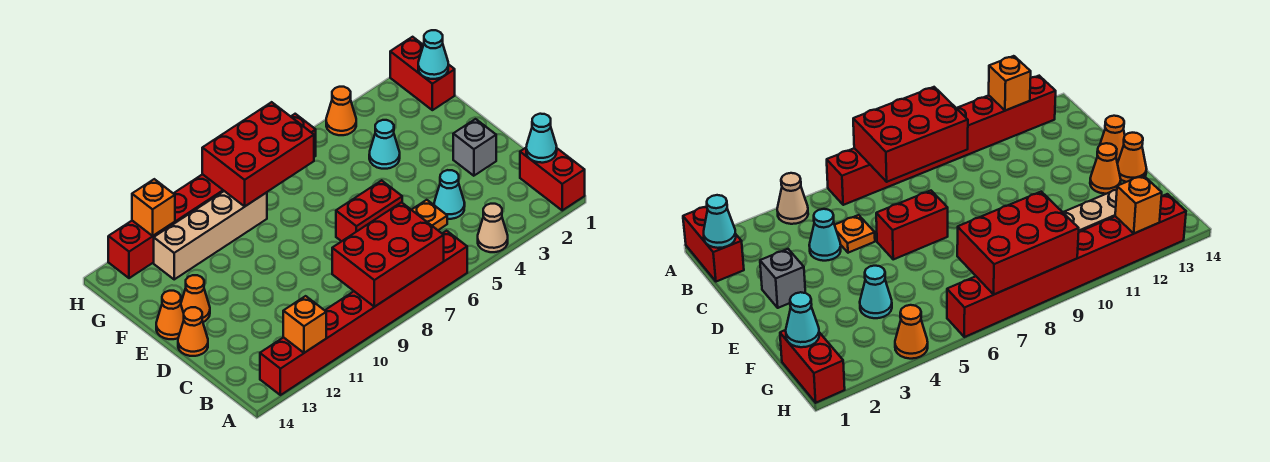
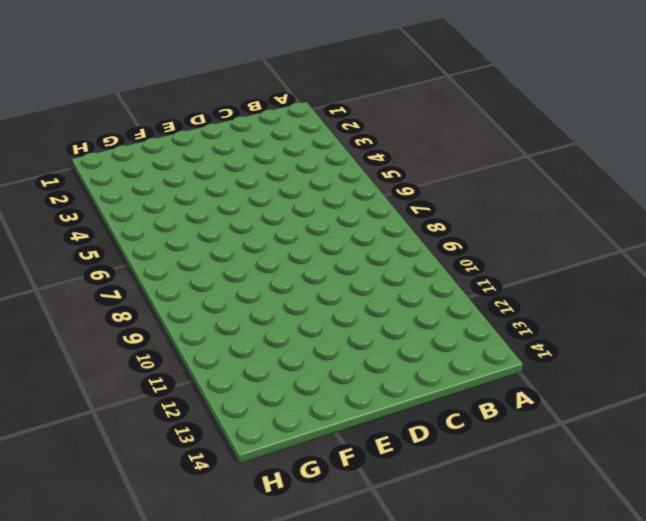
none -> red 1x2 brick [520,148,585,210]
none -> tan 1x1 cone [478,204,508,252]
none -> red 1x8 brick [260,231,467,395]

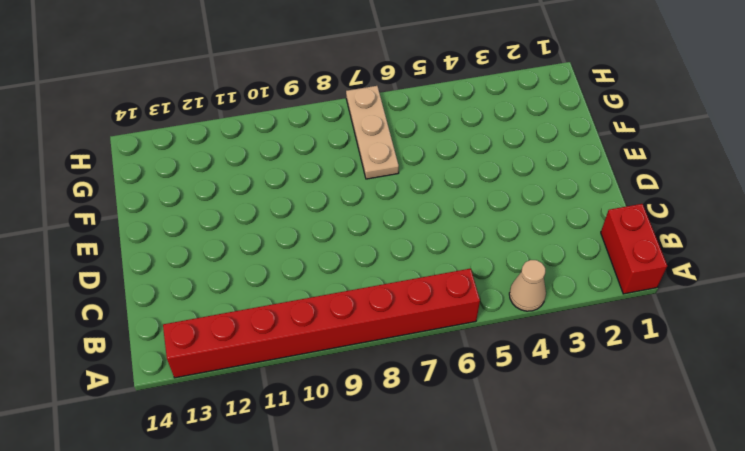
tan 1x3 plate [346,86,399,179] -> red 1x8 brick [108,114,316,278]
none -> cyan 1x1 cone [434,170,465,219]
none -> orange 1x1 plate [412,200,447,230]
none -> grey 1x1 brick [453,119,496,176]

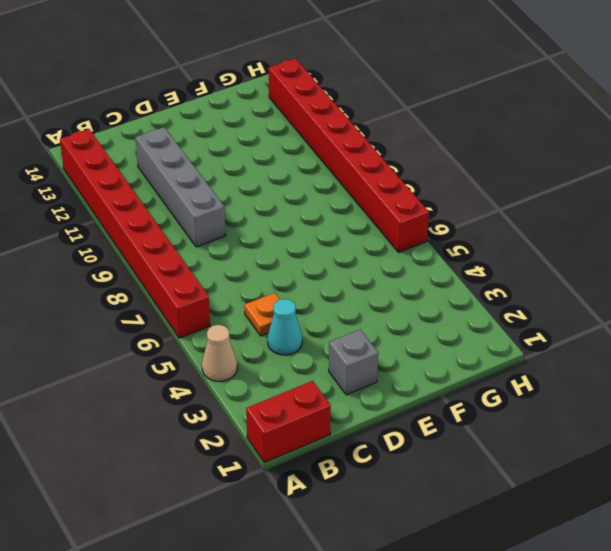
grey 1x4 brick [135,127,226,247] -> none
none -> red 1x2 brick [336,180,402,241]
none -> orange 1x1 cone [178,307,208,356]
none -> orange 1x1 cone [181,275,210,322]

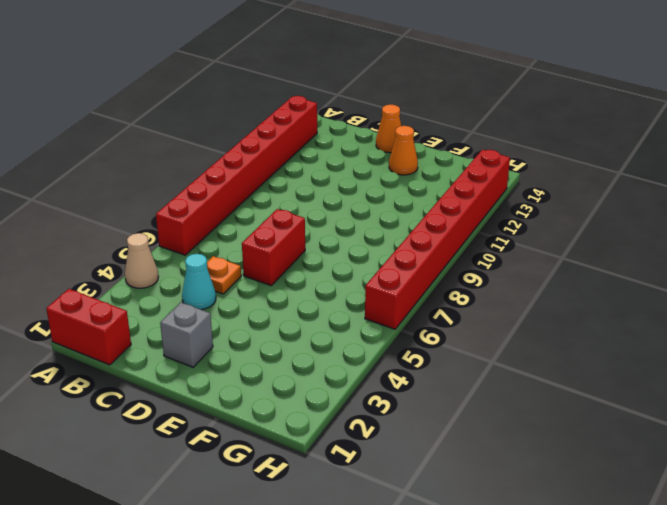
none -> orange 1x1 cone [156,291,184,339]
none -> cyan 1x1 cone [369,120,400,169]
none -> red 1x2 brick [390,37,455,110]

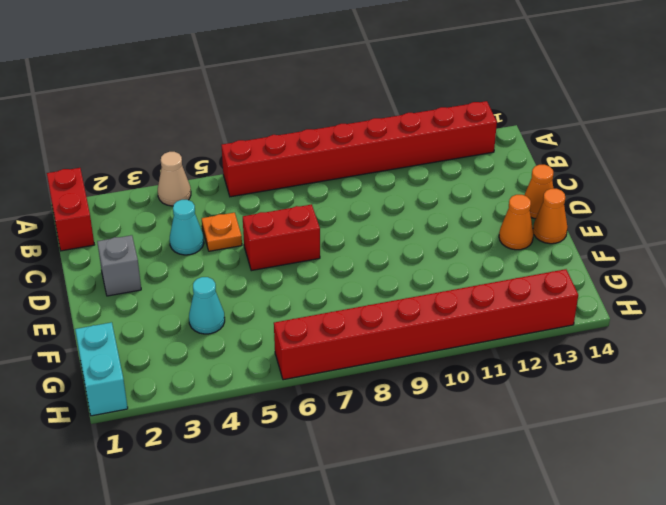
cyan 1x2 brick [75,322,128,416] -> red 1x2 brick [390,37,455,110]
none -> tan 1x4 brick [154,191,267,279]
none -> orange 1x1 cone [326,87,356,135]
none -> red 2x3 brick [332,202,444,307]

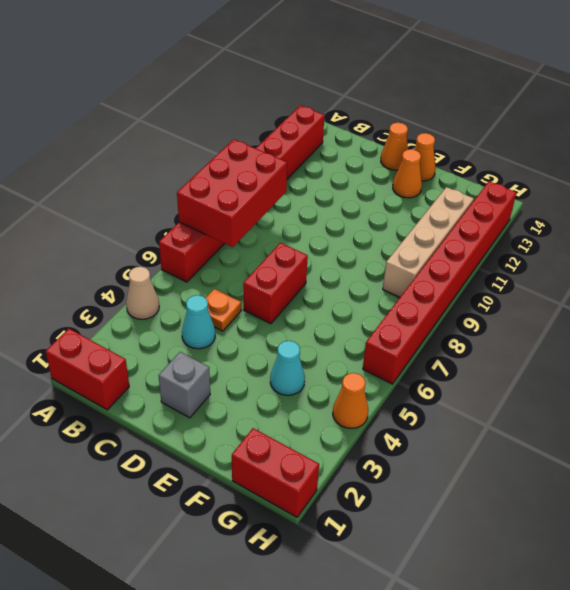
none -> orange 1x1 brick [283,296,326,353]
none -> cyan 1x1 cone [526,114,557,163]
none -> cyan 1x1 cone [418,30,448,79]

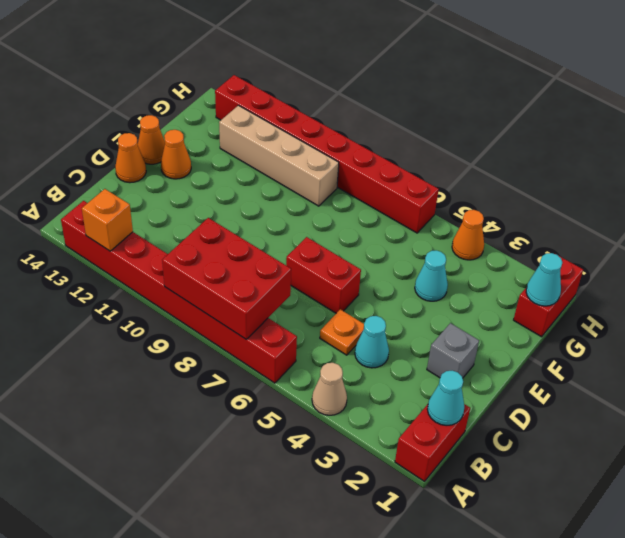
none -> red 2x3 brick [202,102,314,207]
none -> orange 1x1 brick [132,179,175,236]

